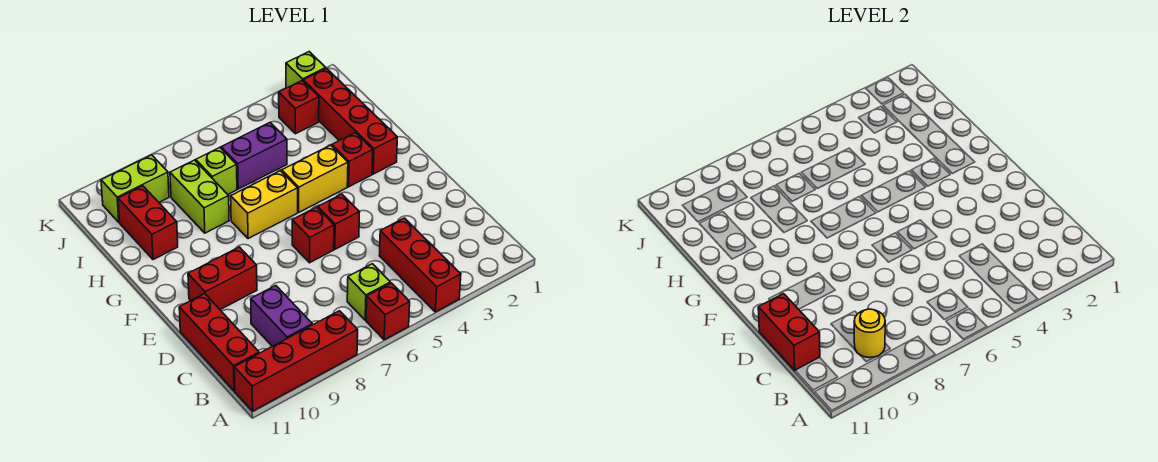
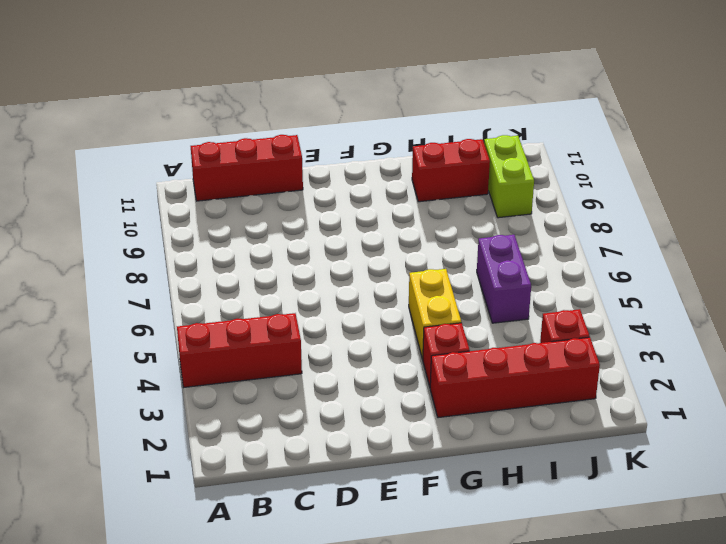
none -> red 1x1 brick [366,283,410,340]
none -> red 1x4 brick [234,311,358,411]
none -> lime 1x1 brick [347,264,390,320]

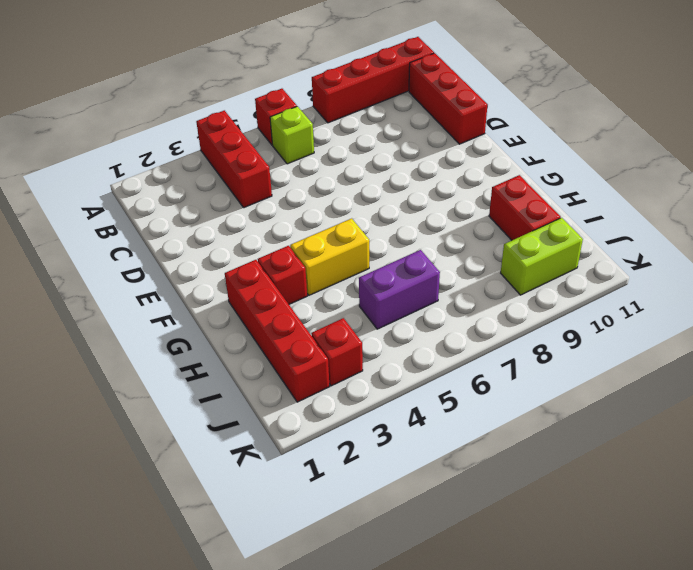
none -> purple 1x2 brick [251,286,312,346]
none -> red 1x1 brick [318,194,360,249]
none -> red 1x1 brick [292,207,334,263]

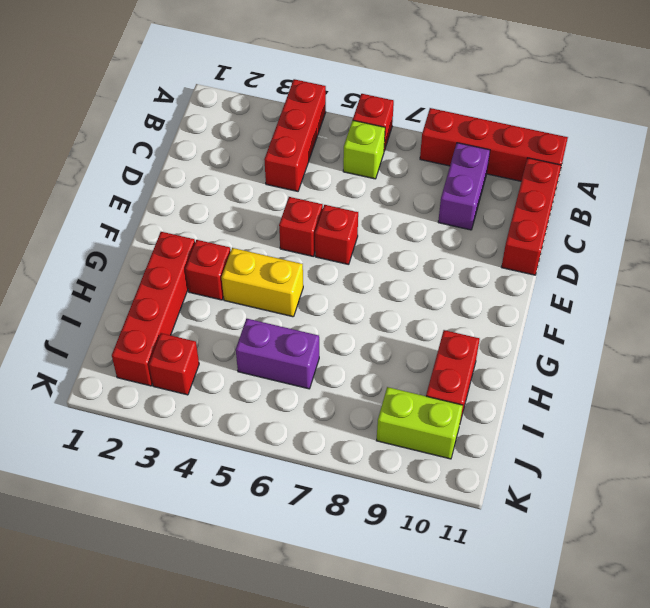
none -> red 1x2 brick [188,247,257,310]
none -> yellow 1x2 brick [231,171,298,239]
none -> lime 1x2 brick [170,160,229,233]

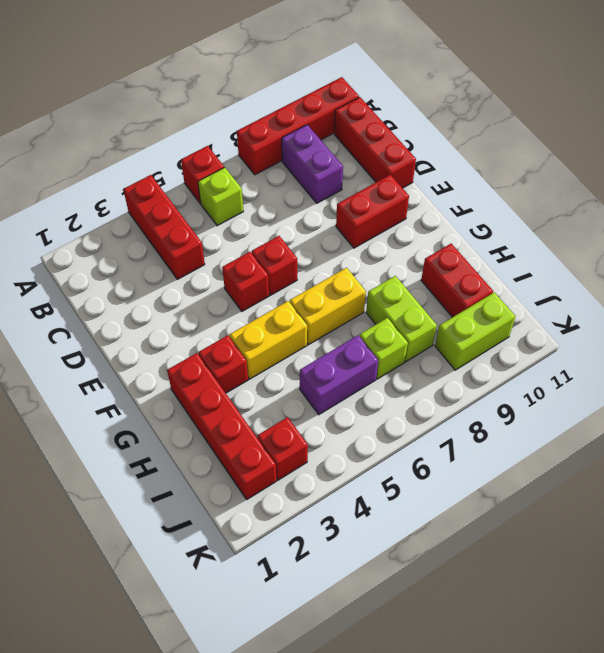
none -> lime 1x1 brick [286,52,326,88]
none -> yellow 1x1 round brick [854,309,885,358]
none -> red 1x2 brick [758,294,820,370]

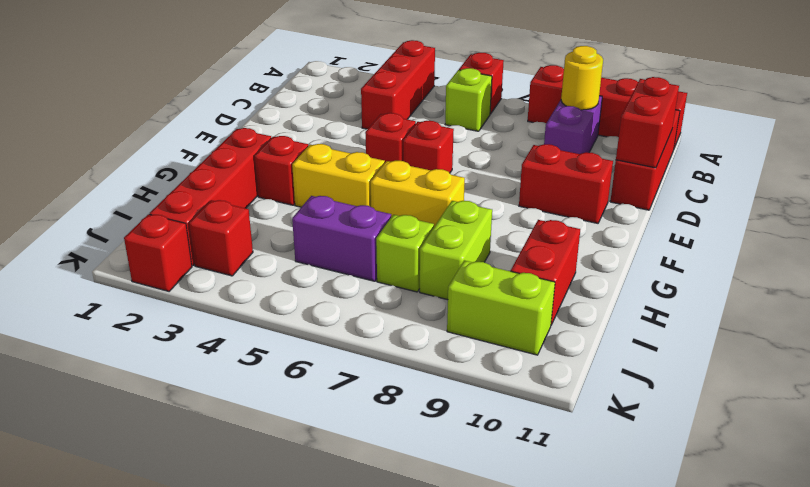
red 1x1 brick [124,214,192,291] -> lime 1x1 brick [286,52,326,88]

